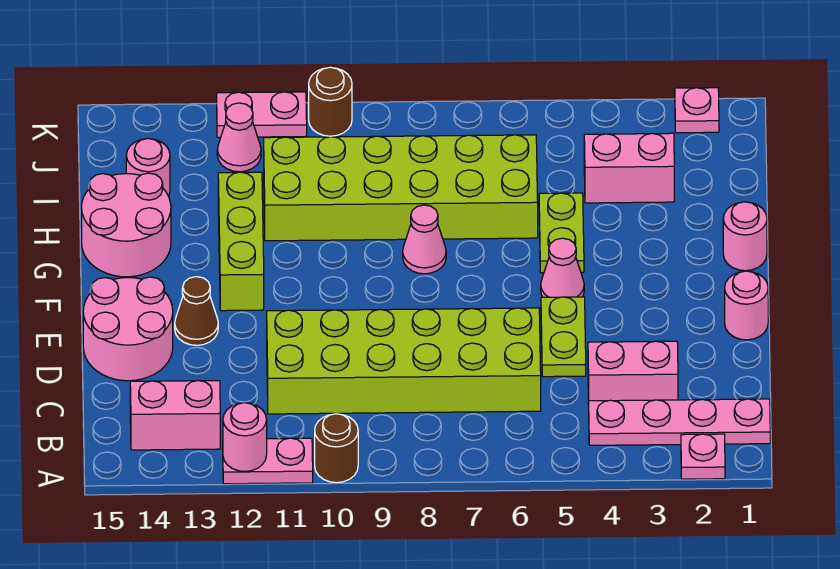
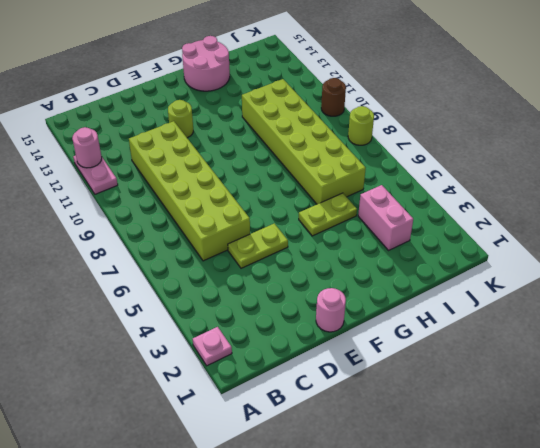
lime 1x1 round brick [168,100,193,138] -> none
lime 1x1 round brick [348,106,374,145] -> none
none -> brown 1x1 round brick [315,414,358,483]
none -> pink 1x4 plate [589,399,770,445]
none -> pink 1x2 brick [130,381,220,450]

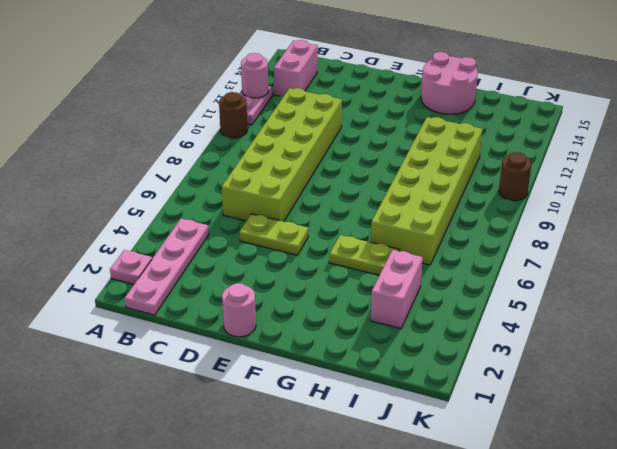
none -> pink 1x2 brick [588,341,678,405]
none -> pink 2x2 round brick [83,277,173,381]
none -> brown 1x1 cone [175,277,218,345]

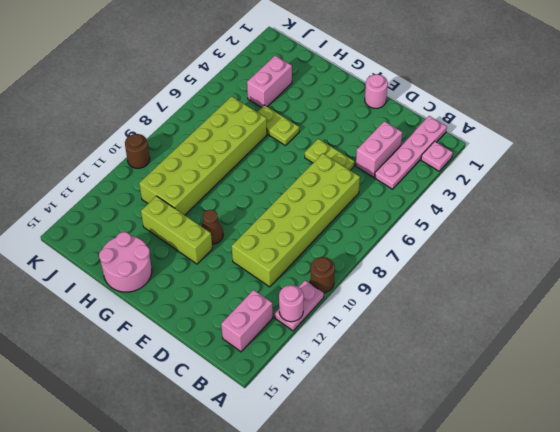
brown 1x1 cone [202,210,223,244] -> brown 1x1 cone moved to [175,277,218,345]
none -> pink 2x2 round brick [83,277,173,381]
none -> pink 1x1 cone [541,238,584,297]
none -> pink 1x1 round brick [723,202,767,271]

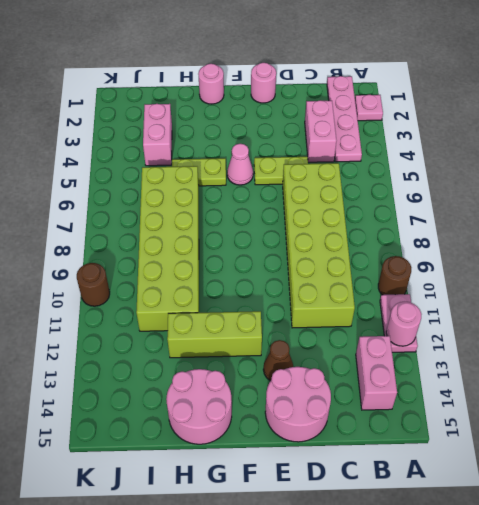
none -> pink 1x1 cone [403,205,446,274]
none -> pink 1x1 round brick [126,139,170,196]
none -> pink 1x1 cone [217,103,261,172]

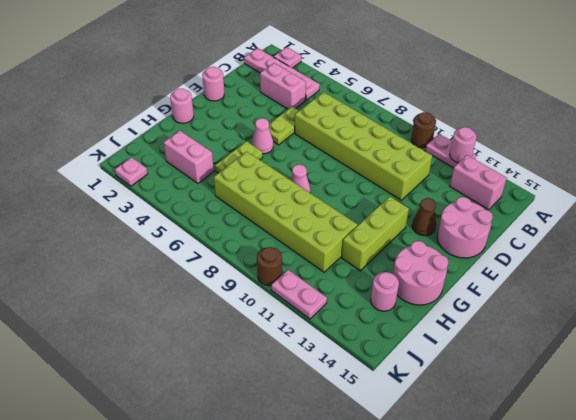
none -> pink 1x1 cone [217,103,261,172]

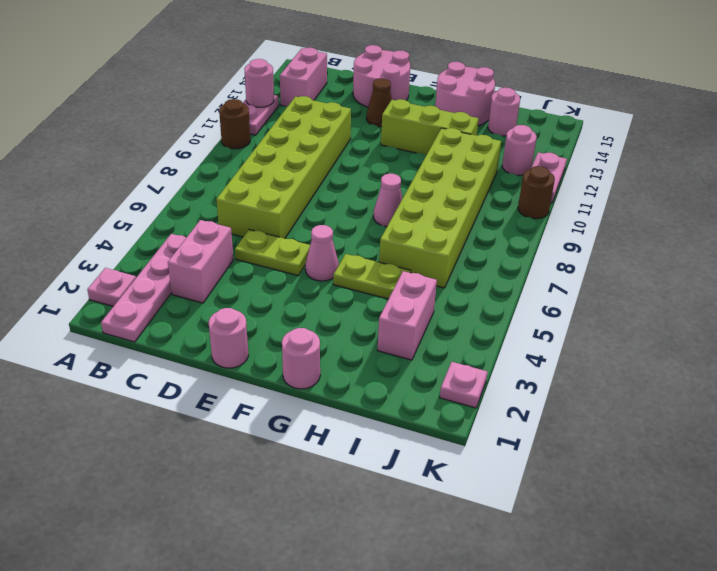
pink 1x1 round brick [502,125,537,175] -> pink 1x1 cone [217,103,261,172]

